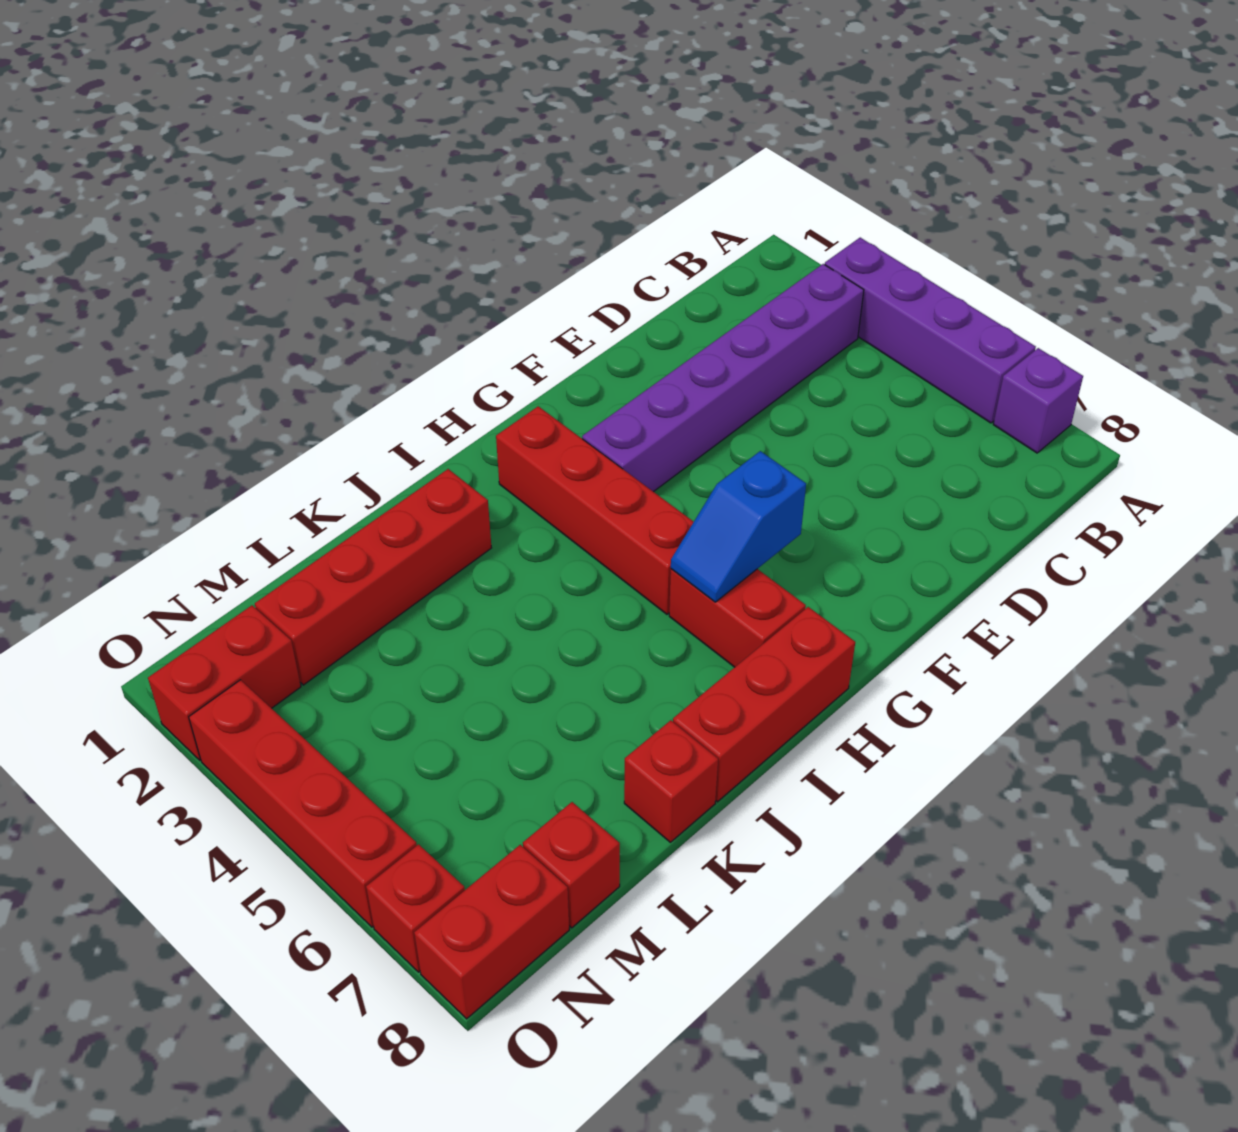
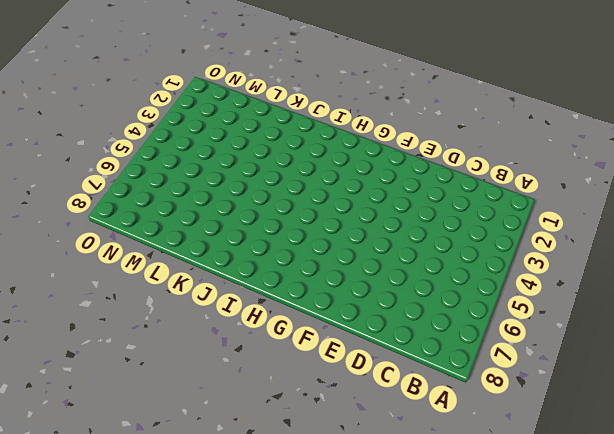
none -> purple 1x4 brick [825,238,1036,423]
none -> purple 1x1 brick [993,348,1083,453]
none -> purple 1x6 brick [582,264,864,492]

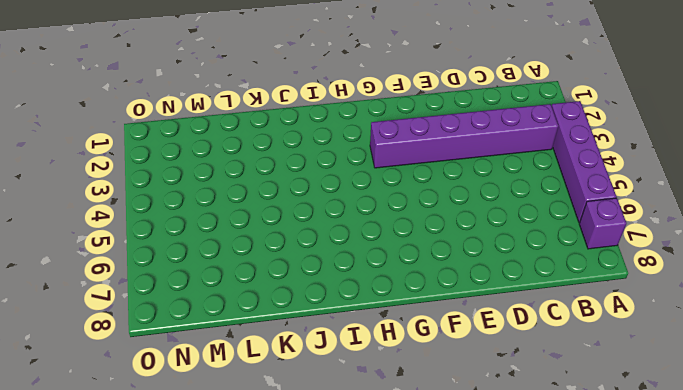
none -> red 1x4 brick [496,406,693,614]
none -> red 1x2 brick [669,569,806,667]
none -> red 1x3 brick [673,607,855,802]

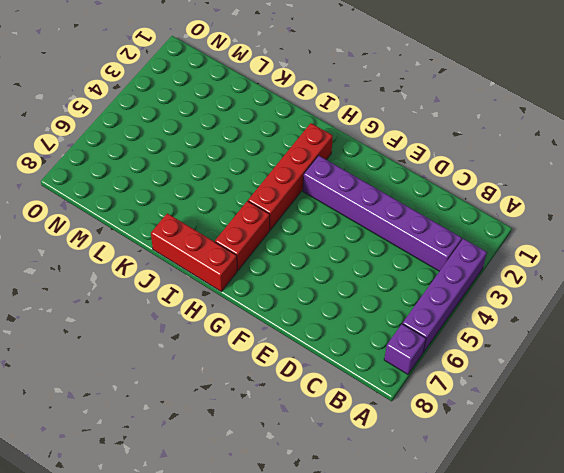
none -> red 1x4 brick [255,469,491,685]
none -> red 1x1 brick [624,720,718,842]
none -> red 1x1 brick [523,802,620,928]

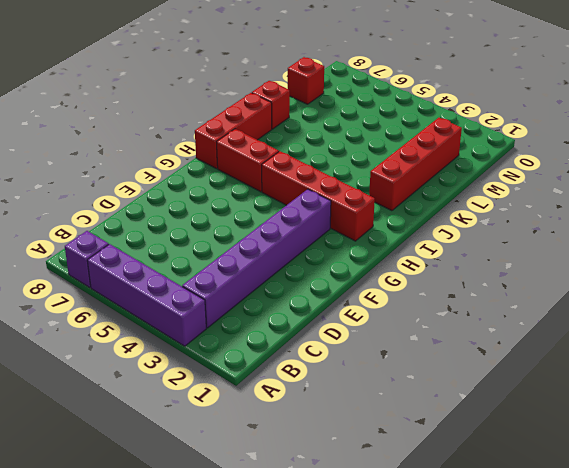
none -> red 1x2 brick [148,605,301,760]
none -> red 1x2 brick [414,845,569,1019]
none -> red 1x4 brick [189,680,417,927]

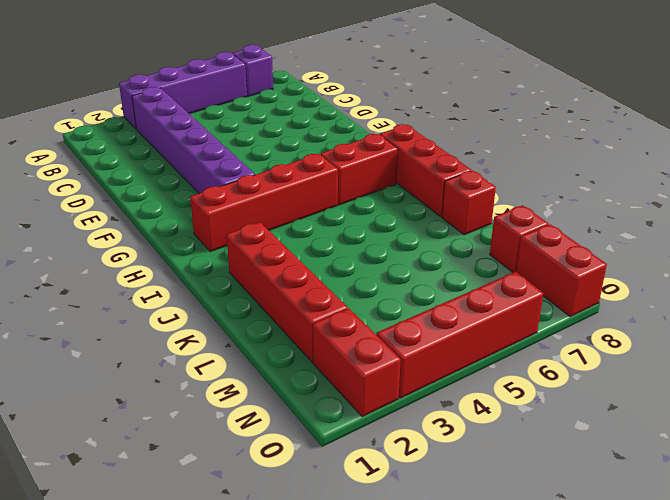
none -> red 1x1 brick [366,844,465,972]
none -> blue 1x2 slope [671,451,806,602]

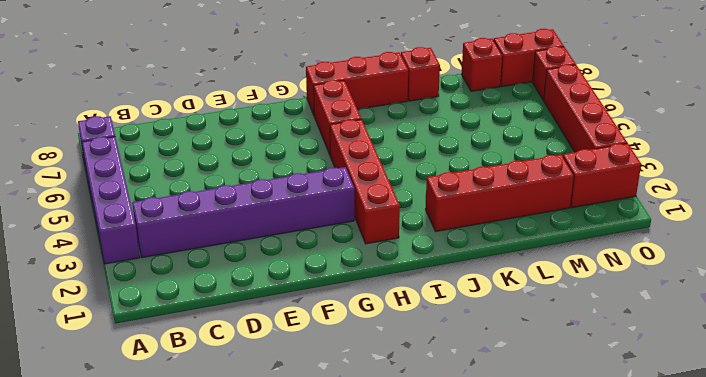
none -> blue 1x2 slope [671,451,806,602]

